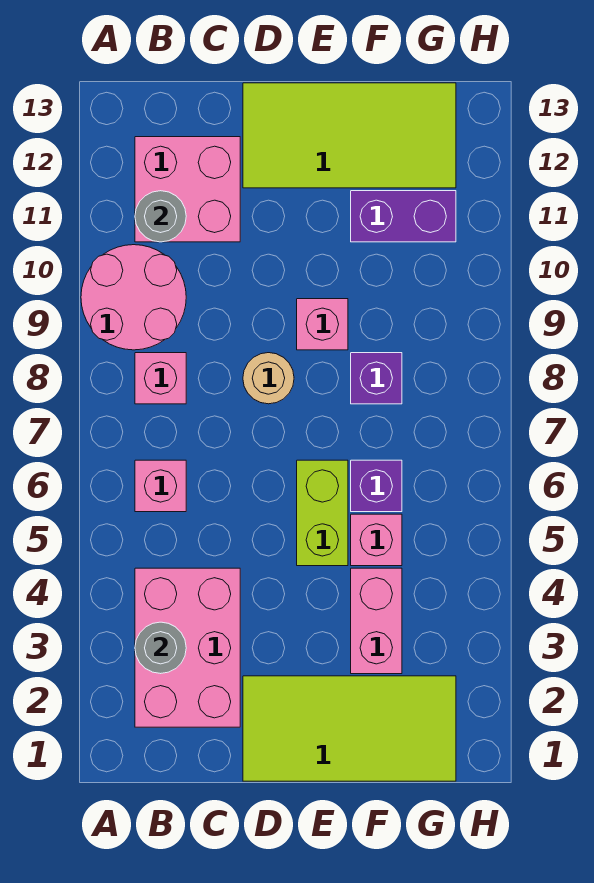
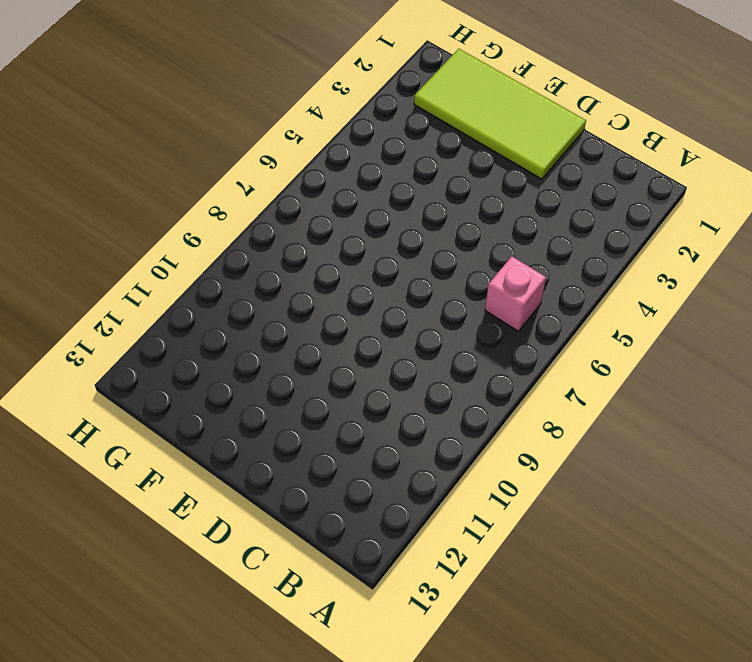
none -> pink 2x2 round brick [81,245,186,350]
none -> pink 2x3 brick [135,568,240,727]
none -> pink 1x1 brick [135,353,186,404]

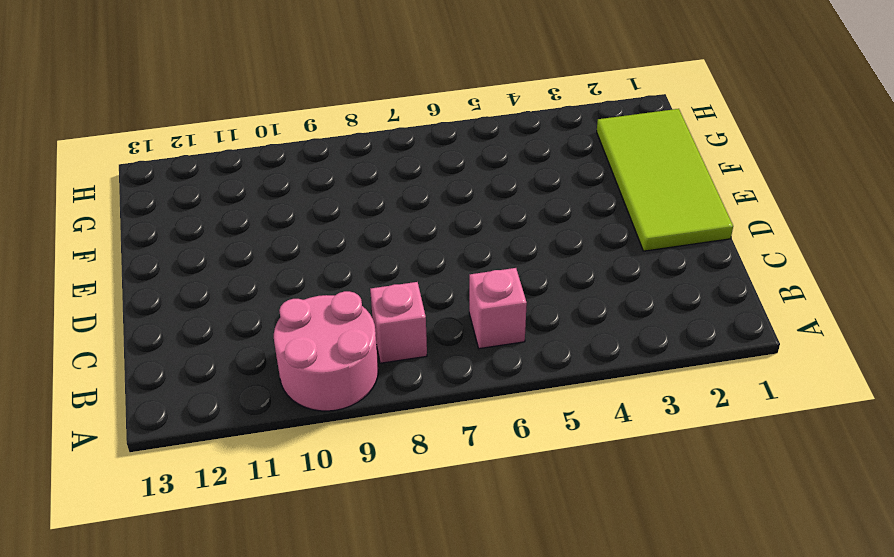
none -> pink 2x3 brick [135,568,240,727]
none -> pink 2x2 brick [135,137,240,242]
none -> tan 1x1 round brick [243,353,294,404]

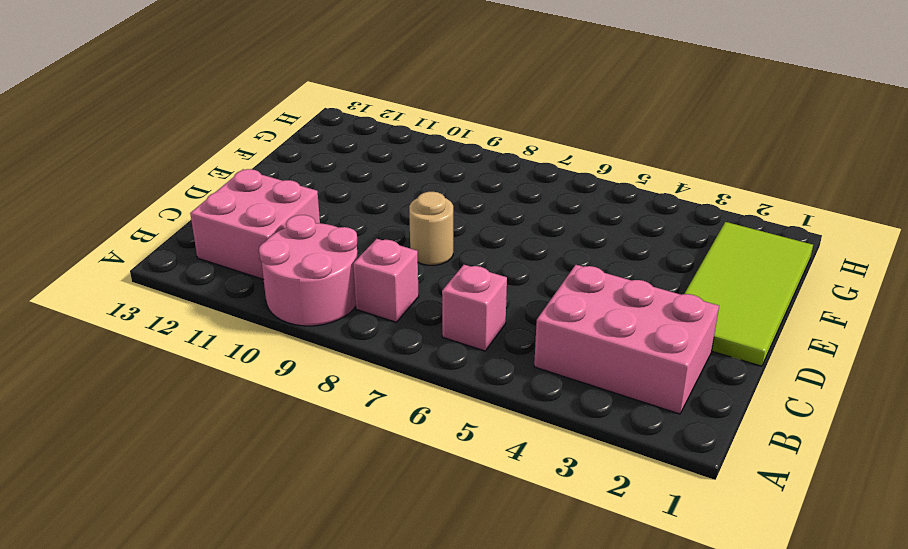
none -> lime 2x4 tile [243,83,456,188]
none -> lime 1x2 brick [297,460,348,566]
none -> pink 1x1 brick [297,299,348,350]

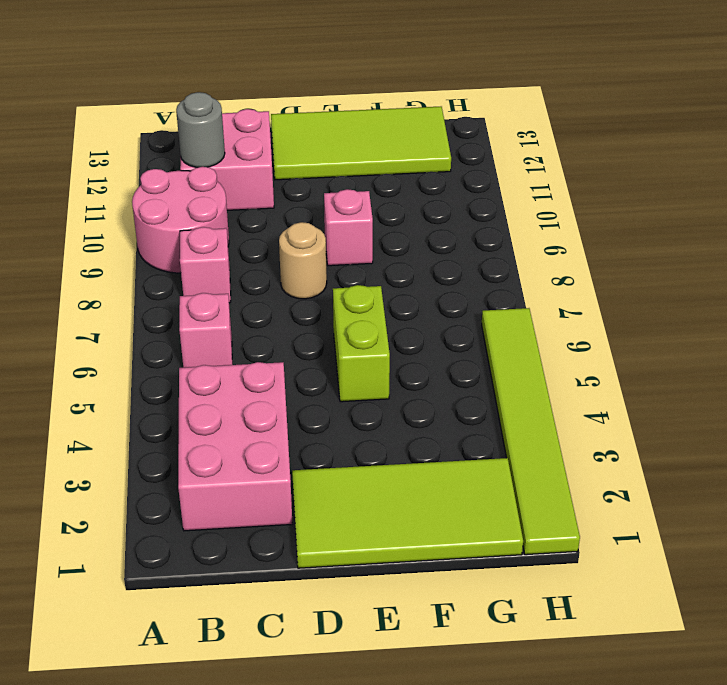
lime 1x6 tile [482,308,580,555] -> none
none -> pink 1x2 brick [351,568,402,674]
none -> pink 1x1 brick [351,514,402,566]
none -> purple 1x1 brick [351,460,402,512]

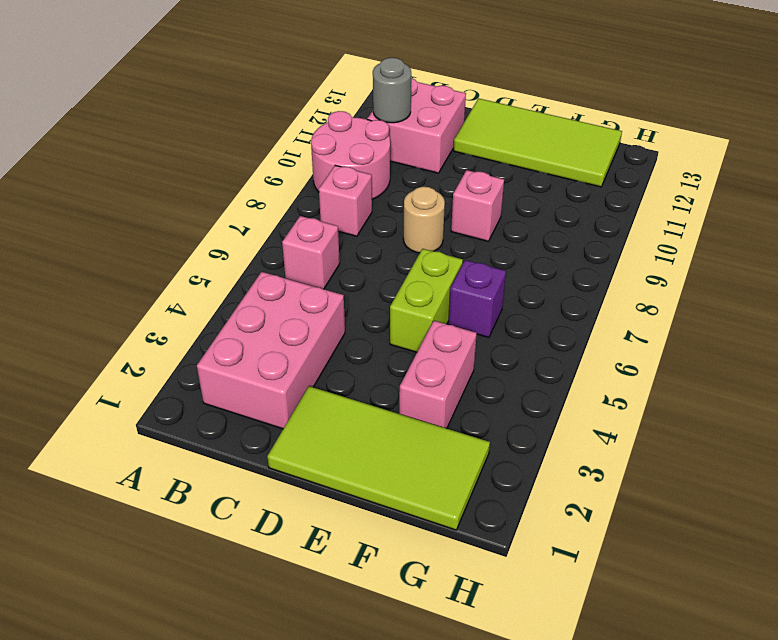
none -> pink 1x1 brick [351,514,402,566]
none -> purple 1x1 brick [351,353,402,404]
none -> purple 1x2 brick [351,191,456,242]

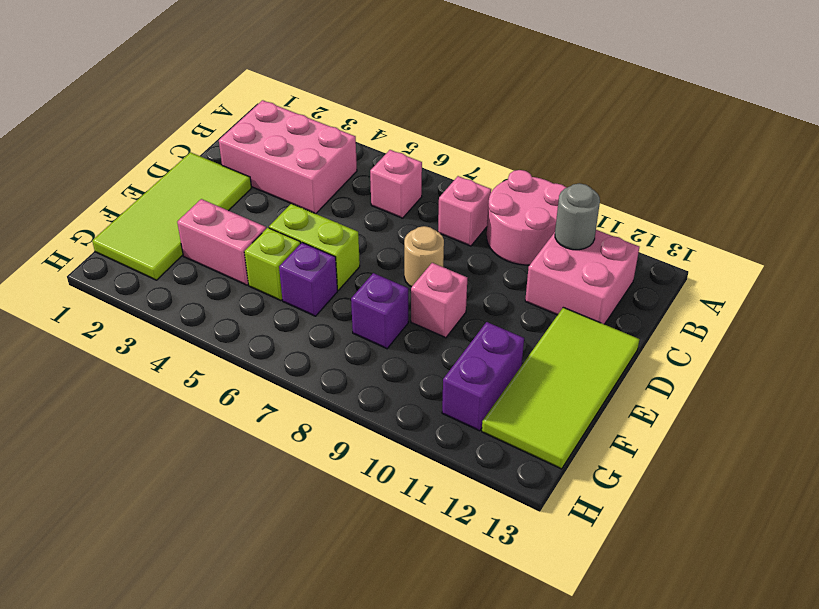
lime 1x1 brick [244,228,301,301] -> pink 1x1 brick [351,514,402,566]
none -> grey 1x1 round brick [135,622,186,674]

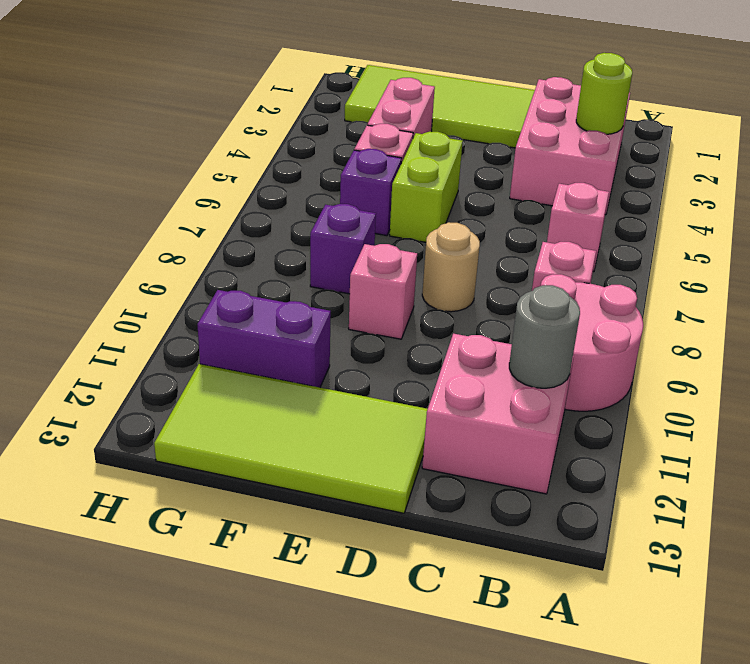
lime 1x1 round brick [576,53,632,134] -> grey 1x1 round brick [135,622,186,674]

